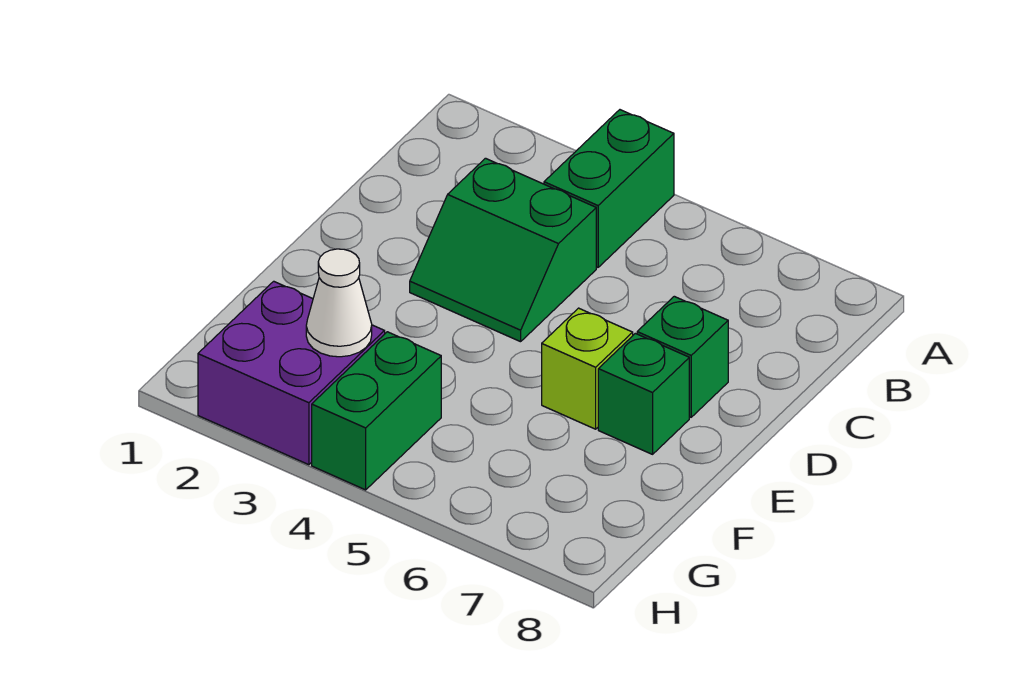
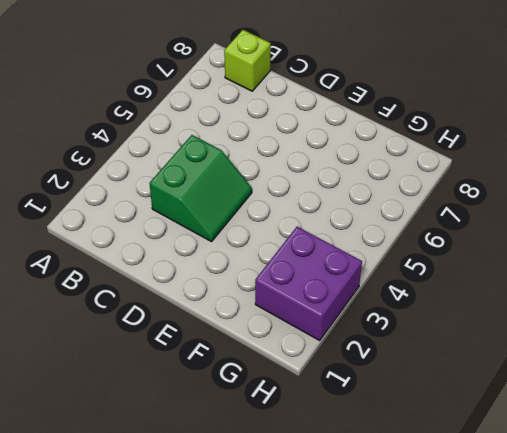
lime 1x1 brick [224,30,271,91] -> lime 1x1 brick moved to [542,308,633,429]
none -> green 1x2 brick [544,110,674,267]
none -> green 1x1 brick [637,296,728,417]

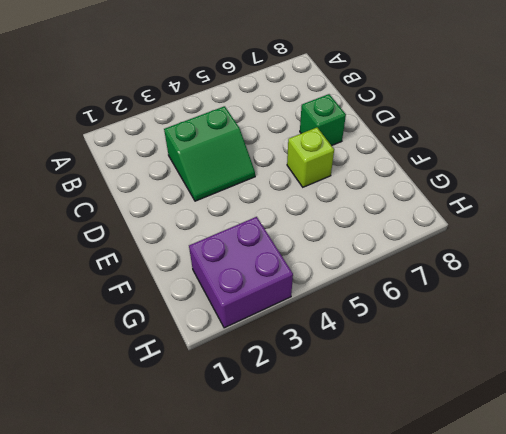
none -> green 1x2 brick [544,110,674,267]
none -> green 1x1 brick [598,333,689,454]

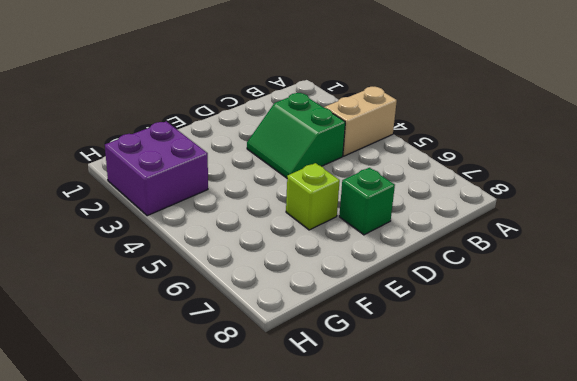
tan 1x2 brick [324,87,397,156] -> green 1x2 brick [544,110,674,267]
none -> green 1x1 brick [598,333,689,454]
none -> green 1x2 brick [312,332,441,490]

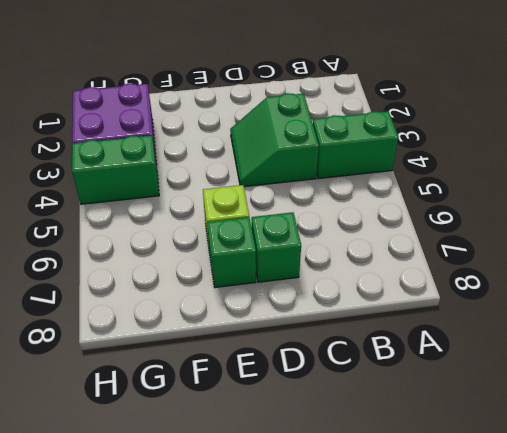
none -> white 1x1 cone [306,249,372,357]

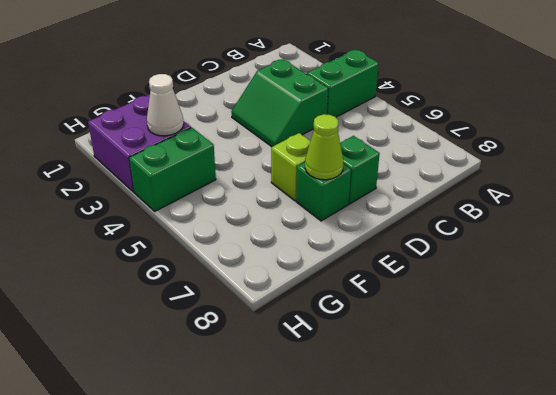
lime 1x1 cone [305,114,343,180] -> none

